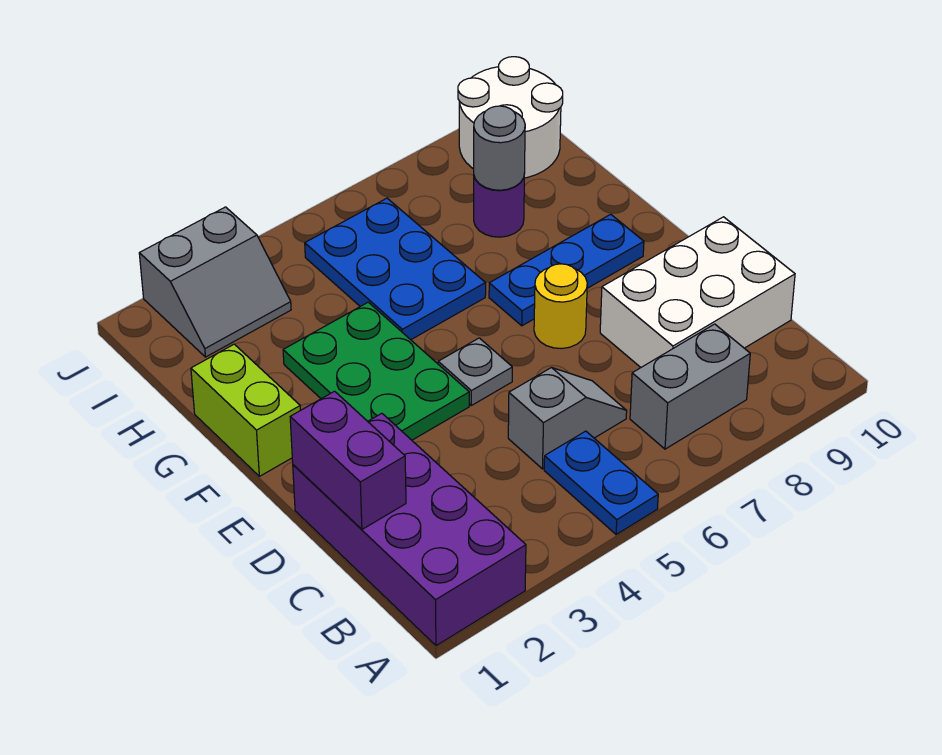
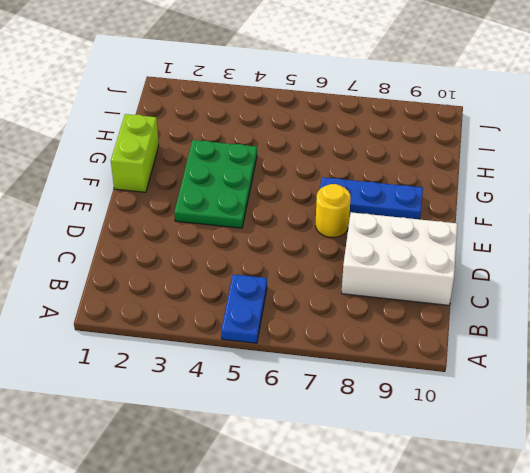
none -> purple 2x4 brick [293,413,526,646]
none -> grey 1x2 brick [630,324,750,449]
none -> grey 1x2 slope [508,368,627,469]

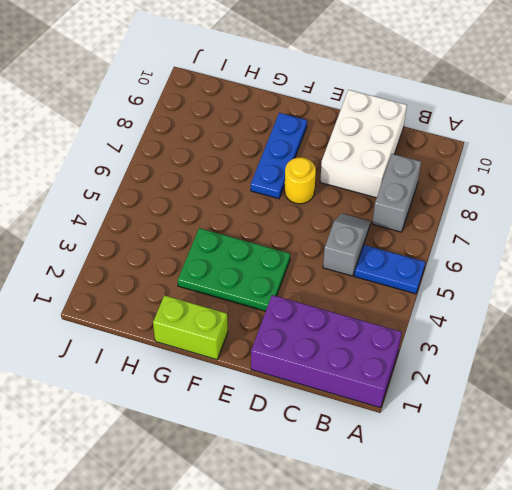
none -> grey 1x1 plate [438,338,512,405]
none -> blue 2x3 plate [305,198,486,340]
none -> purple 1x1 round brick [474,173,525,237]

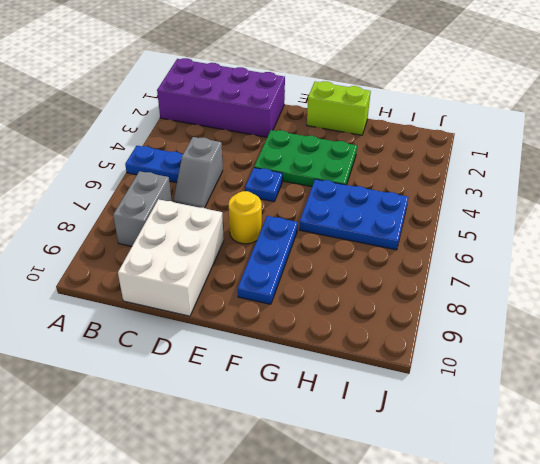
blue 1x1 plate [245,168,283,202] -> grey 1x1 plate [438,338,512,405]
none -> purple 1x1 round brick [474,173,525,237]
none -> grey 2x2 slope [139,207,291,357]
none -> white 2x2 round brick [458,57,563,178]

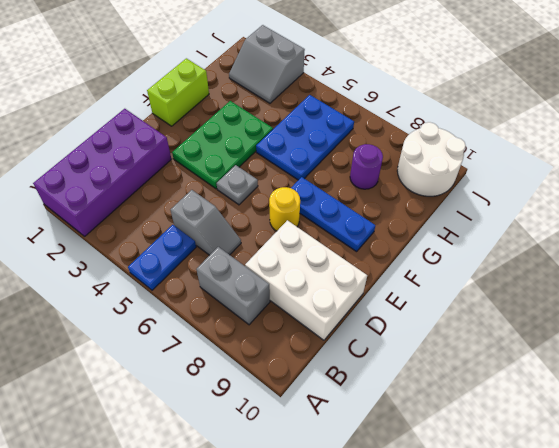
none -> purple 1x2 brick [290,391,406,529]
none -> grey 1x1 round brick [474,106,525,190]

